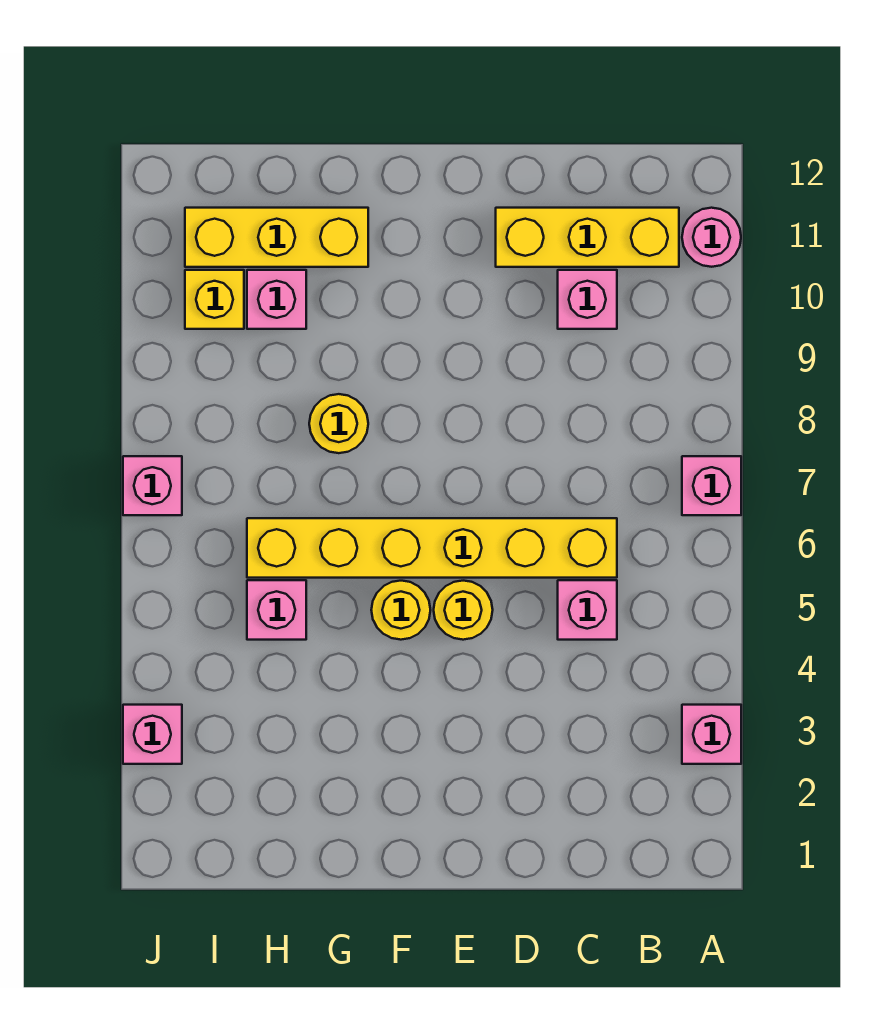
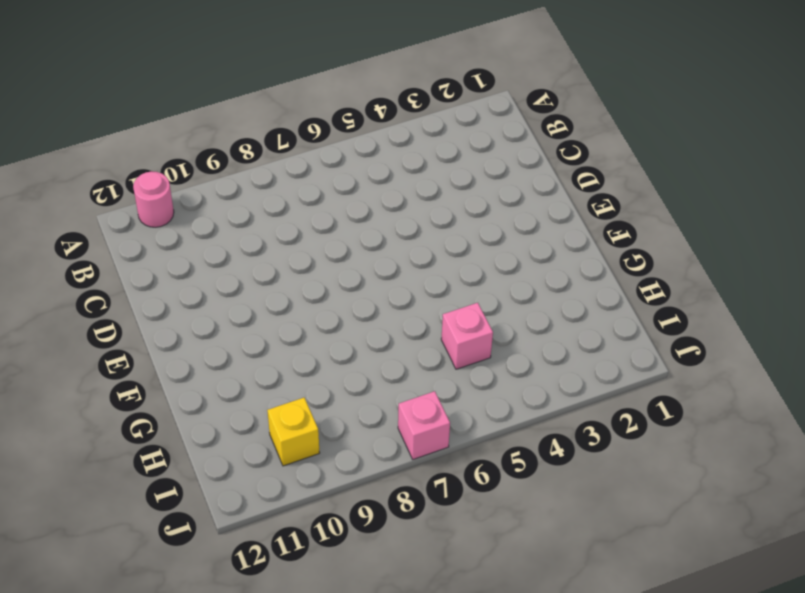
none -> pink 1x1 brick [682,705,741,764]
none -> pink 1x1 brick [682,456,741,515]
none -> yellow 1x3 brick [496,208,679,267]

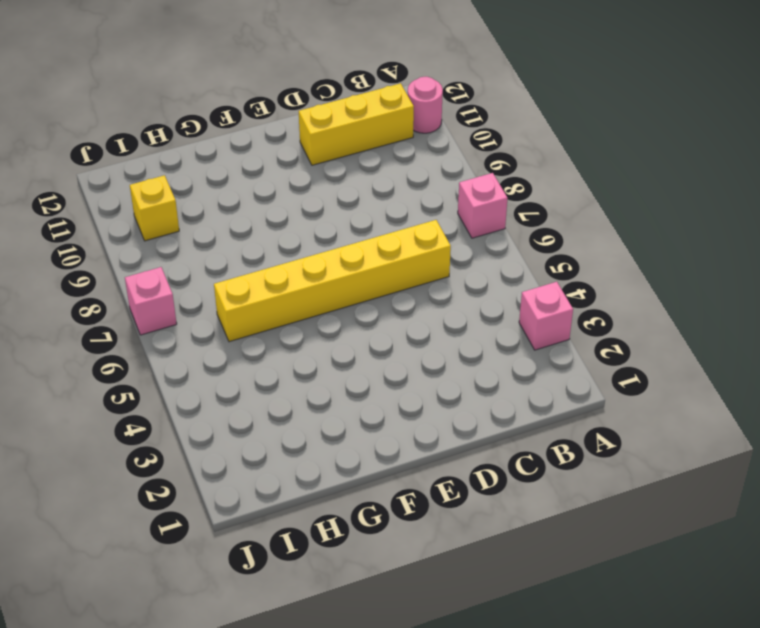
none -> pink 1x1 brick [558,580,617,640]
none -> pink 1x1 brick [558,270,617,329]
none -> yellow 1x1 round brick [434,581,493,640]

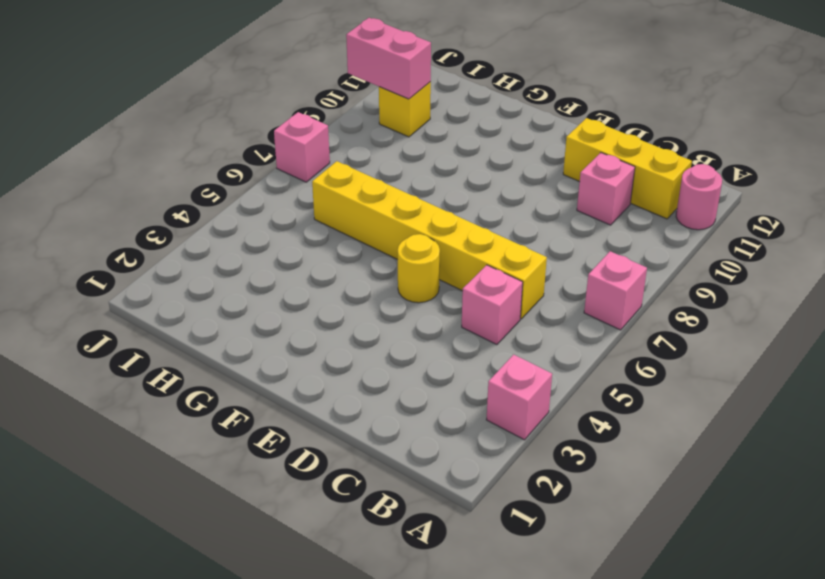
pink 1x2 brick [346,18,431,99] -> none
none -> yellow 1x1 round brick [371,581,430,640]
none -> yellow 1x1 round brick [309,394,368,453]
none -> yellow 1x3 brick [185,208,368,267]

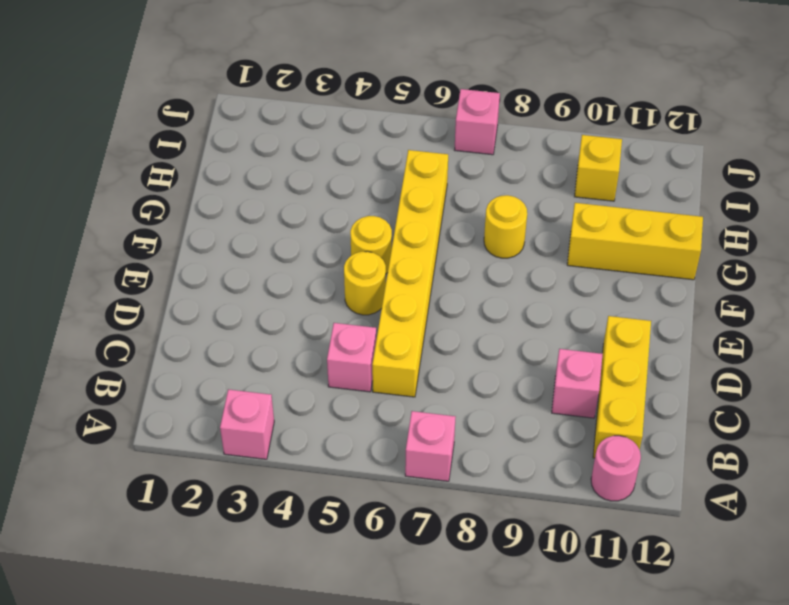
yellow 1x3 brick [567,203,703,280] -> yellow 1x3 brick turned to [185,208,368,267]
none -> pink 1x1 brick [247,580,306,640]
none -> pink 1x1 brick [247,270,306,329]
none -> pink 1x1 brick [123,705,182,764]

